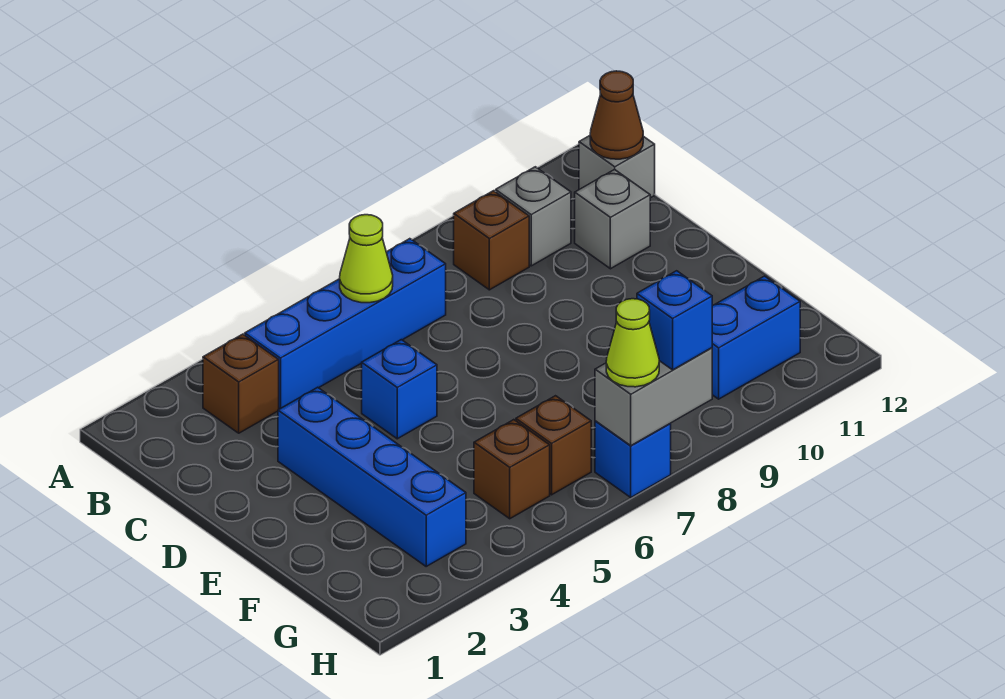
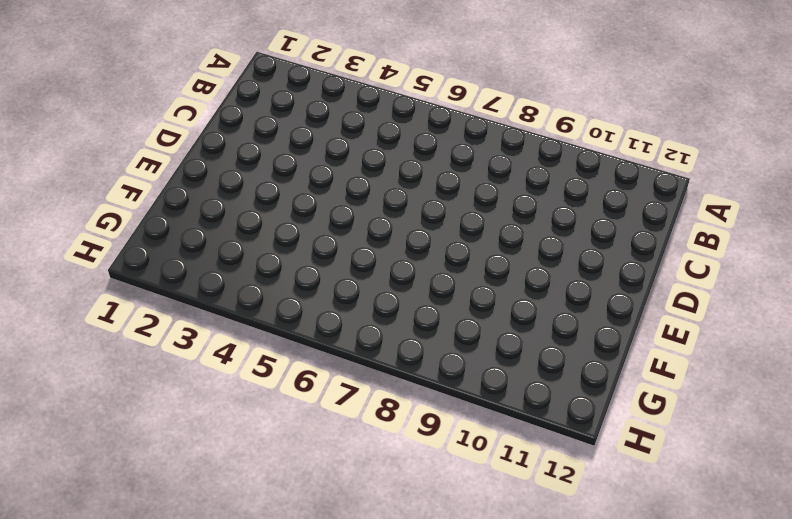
none -> brown 1x1 brick [203,334,279,433]
none -> blue 1x4 brick [245,239,446,409]
none -> brown 1x1 brick [454,191,529,290]

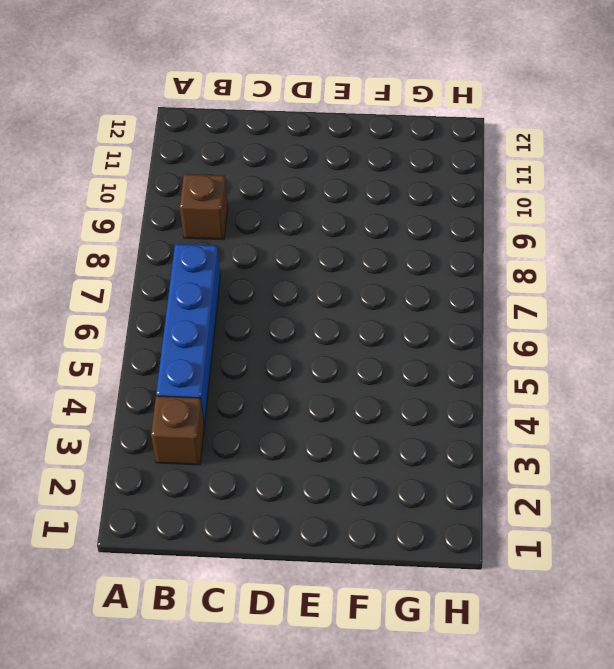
none -> grey 1x1 brick [496,167,571,266]
none -> grey 1x1 brick [579,136,655,198]
none -> grey 1x1 brick [575,169,650,269]

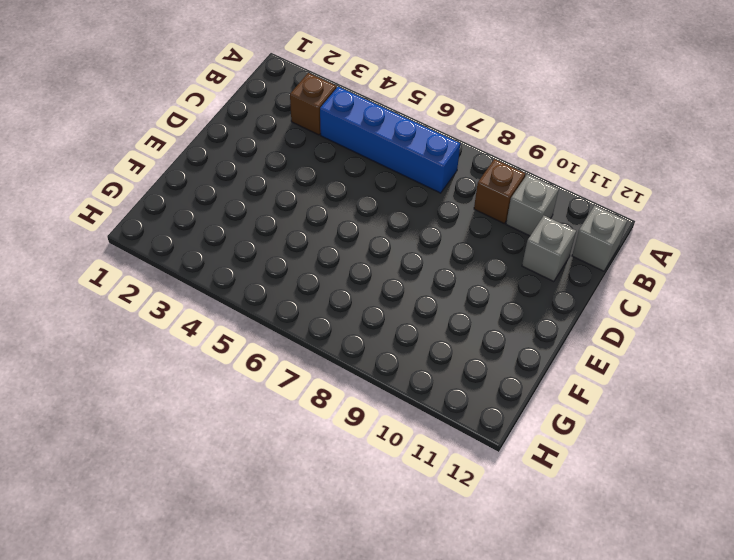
none -> blue 1x4 brick [278,387,466,566]
none -> blue 1x1 brick [362,340,437,439]
none -> brown 1x1 brick [474,420,550,519]

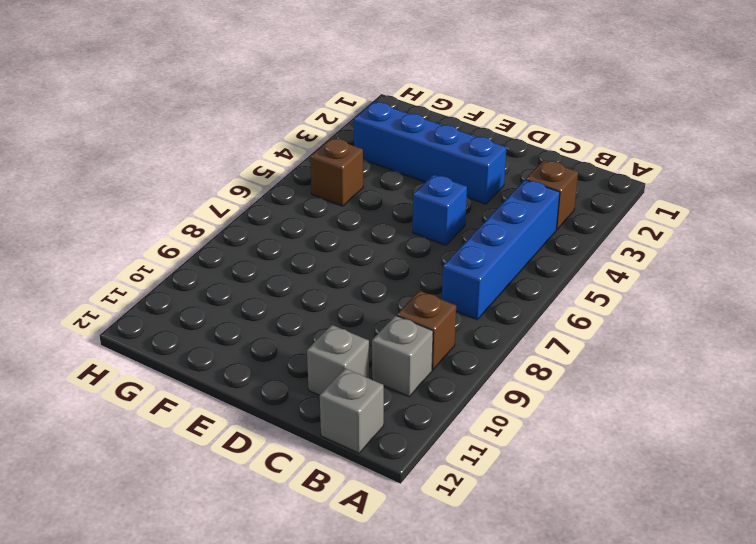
none -> brown 1x1 brick [516,396,591,495]
none -> blue 1x2 brick [712,276,800,399]
none -> blue 1x1 brick [595,421,671,497]

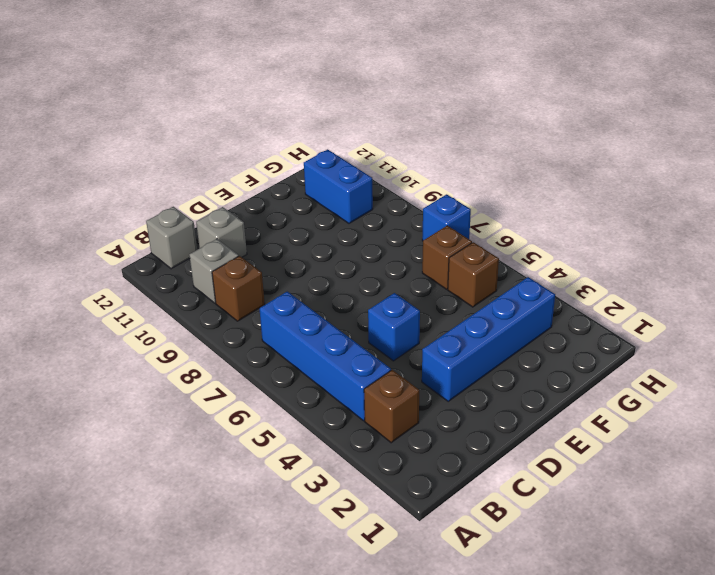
none -> lime 1x1 cone [340,215,393,303]
none -> brown 1x1 cone [590,71,643,159]
none -> grey 1x2 brick [595,348,712,446]

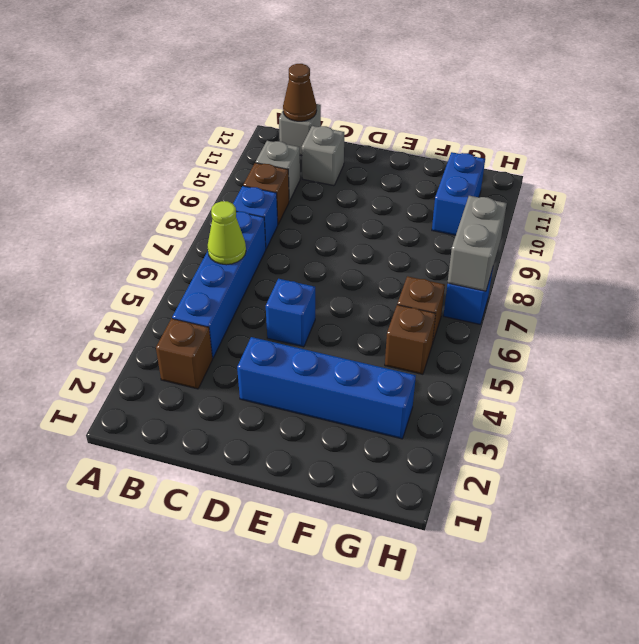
blue 1x1 brick [233,186,278,249] -> blue 1x1 brick moved to [637,271,712,370]
none -> lime 1x1 cone [606,299,659,387]

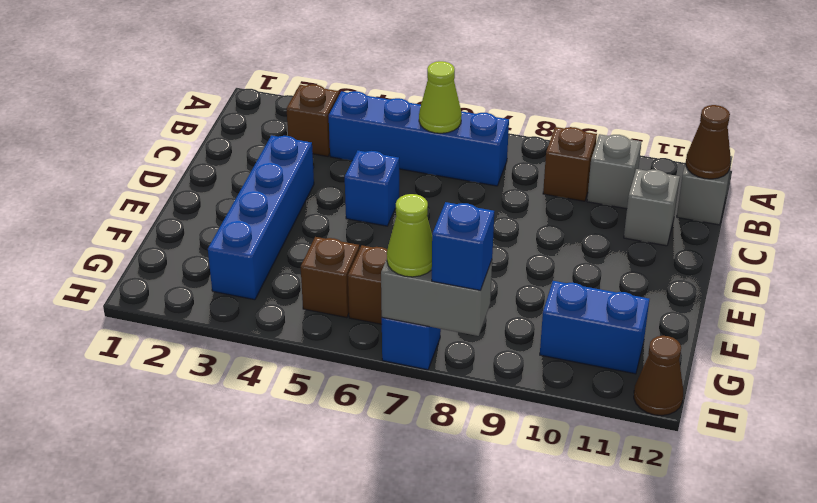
brown 1x1 cone [634,336,683,416] -> none

